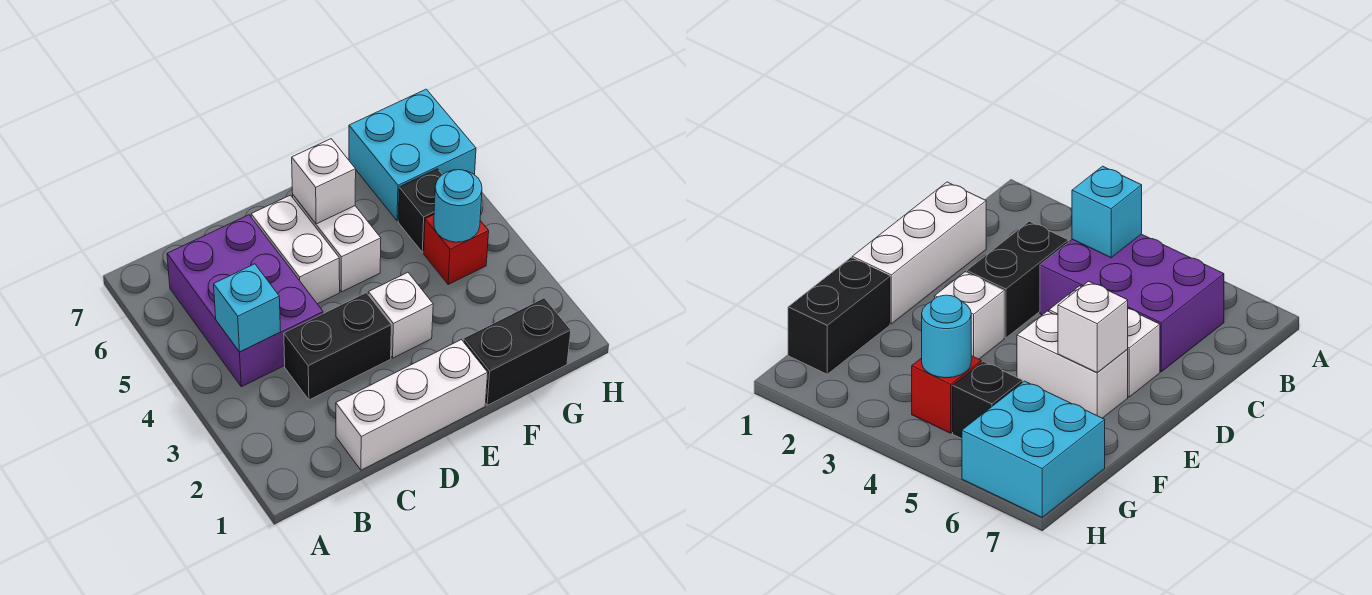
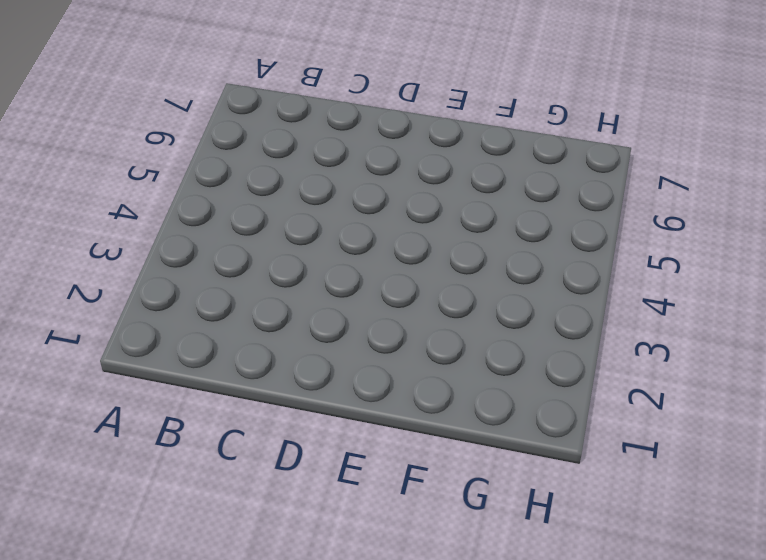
none -> purple 2x3 brick [167,215,323,387]
none -> white 1x3 brick [336,340,488,470]
none -> black 1x2 brick [284,293,391,400]

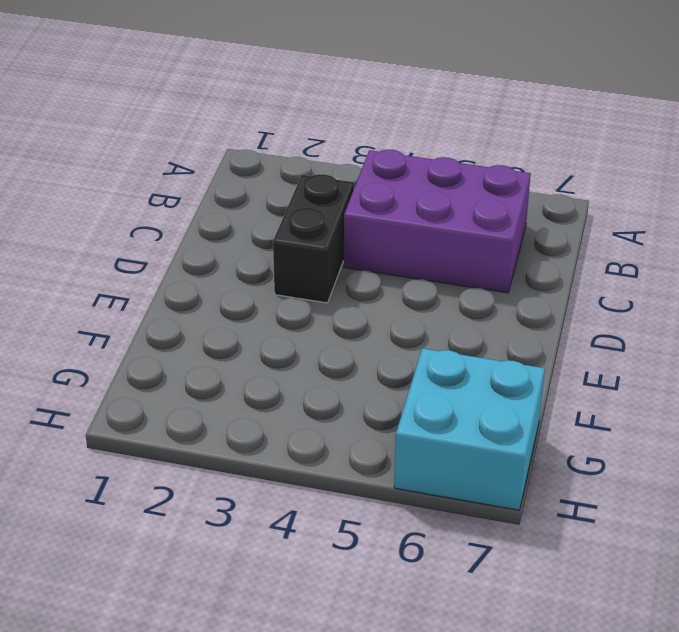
none -> white 1x3 brick [336,340,488,470]
none -> white 1x2 brick [251,195,340,304]
none -> white 1x1 brick [368,272,433,358]

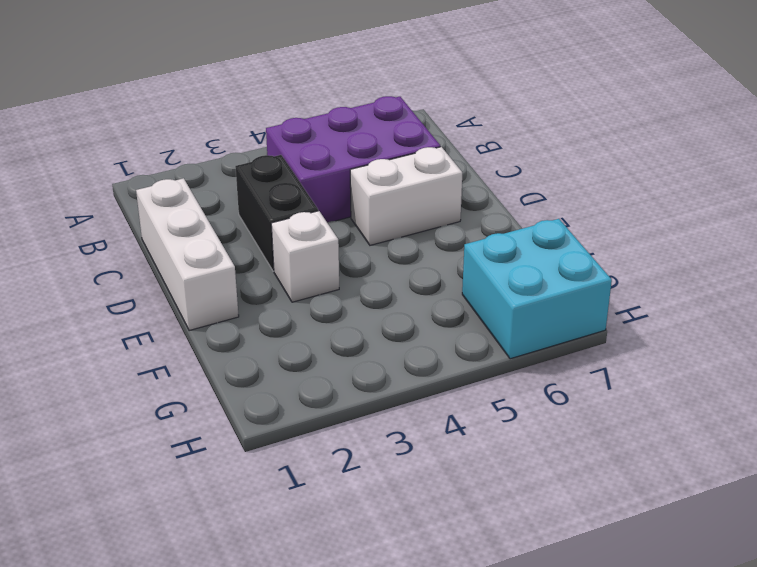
none -> white 1x2 brick [293,195,381,292]
none -> black 1x2 brick [463,298,571,405]
none -> red 1x1 brick [424,215,489,284]

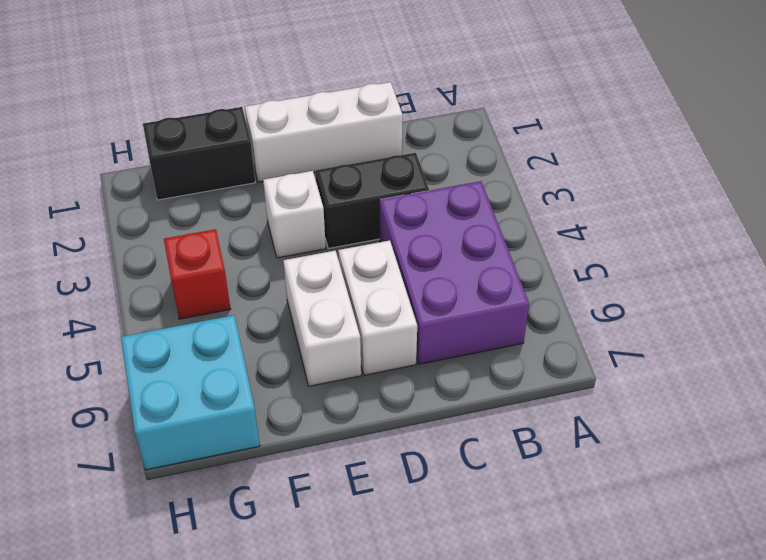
none -> black 1x1 brick [398,169,442,252]
none -> cyan 1x1 brick [214,264,281,352]
none -> white 1x1 brick [292,139,356,224]

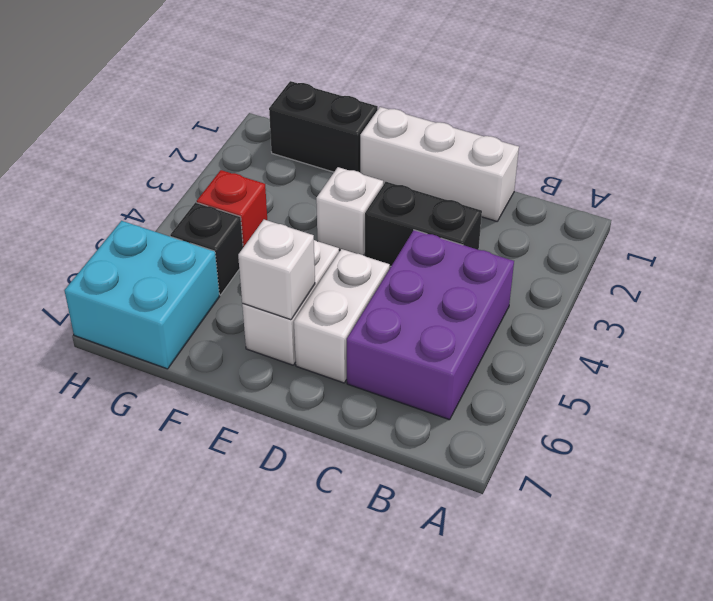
none -> cyan 1x1 brick [214,264,281,352]
none -> cyan 1x1 round brick [434,170,482,242]

